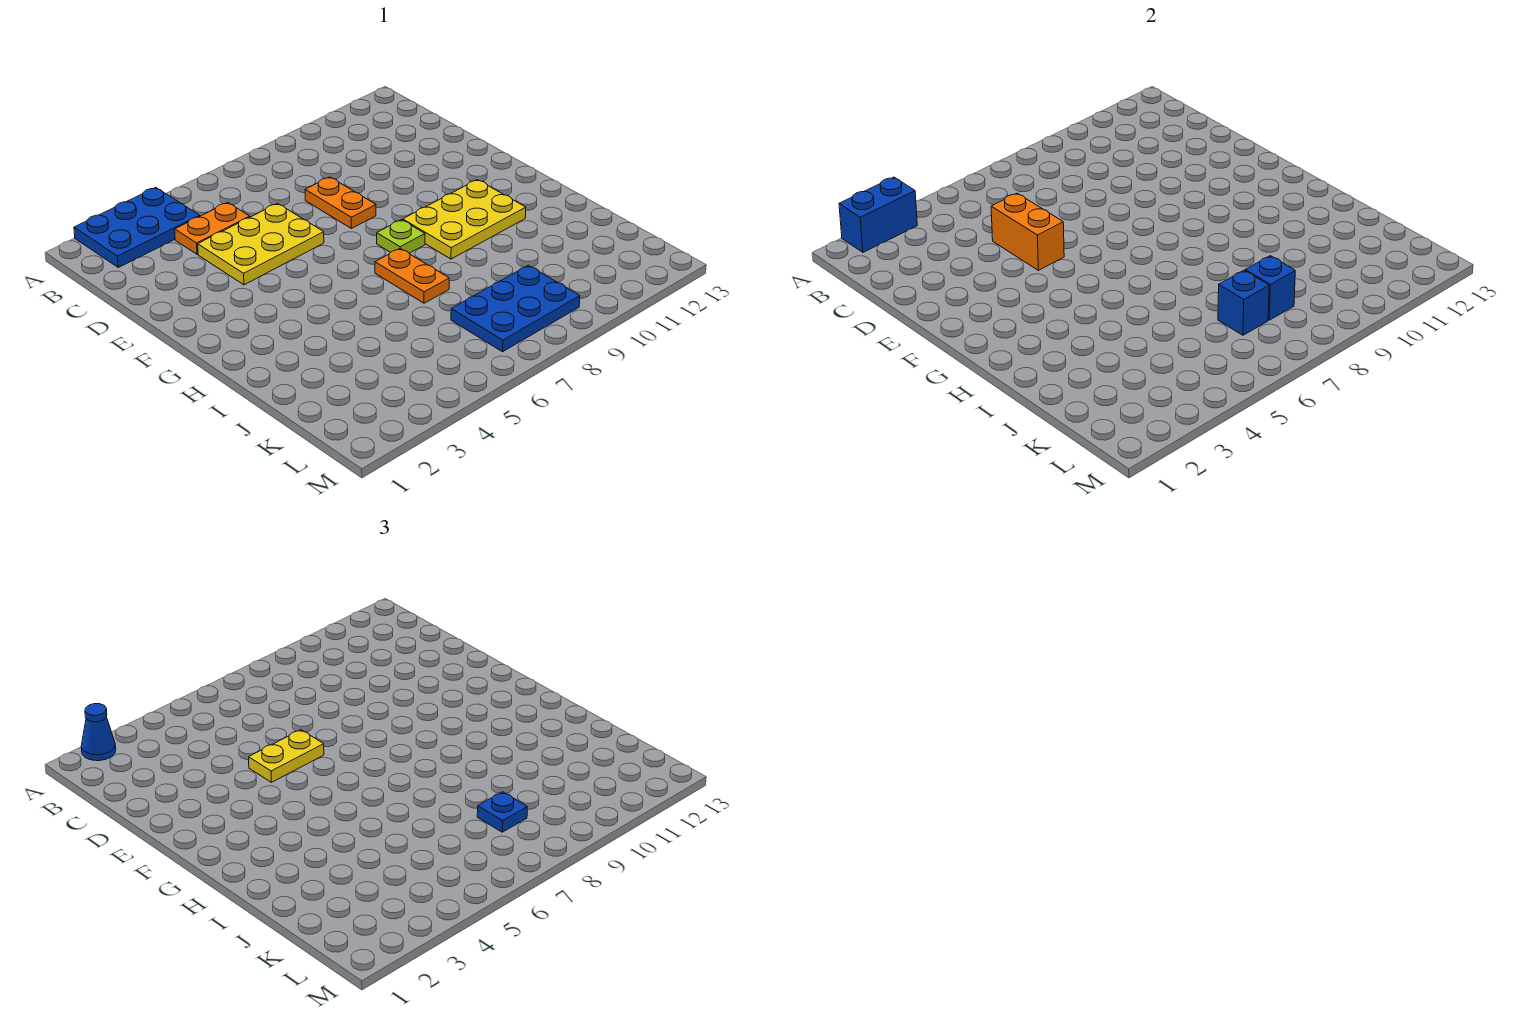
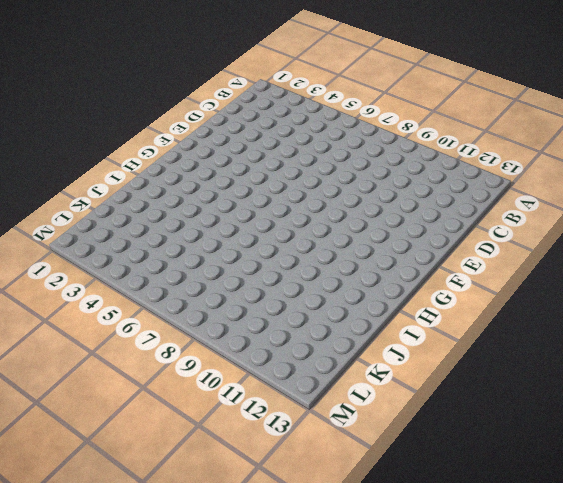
none -> blue 2x3 plate [74,188,200,267]
none -> orange 1x2 plate [175,203,250,254]
none -> yellow 2x3 plate [198,203,324,285]

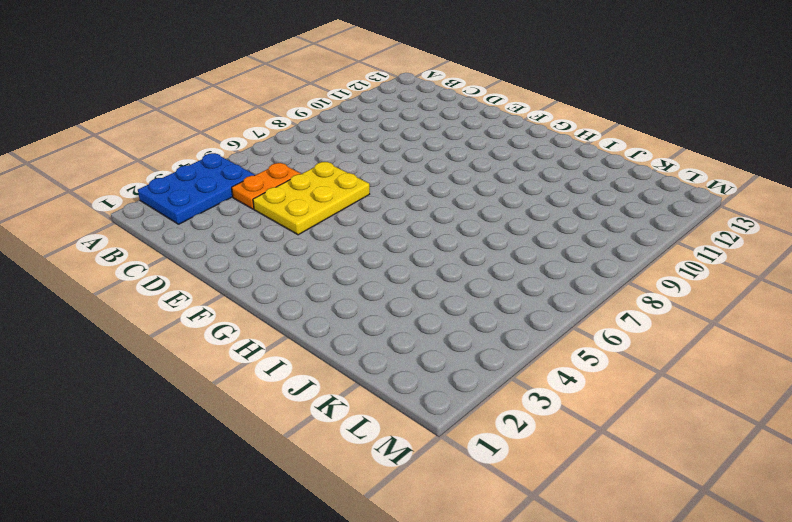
none -> orange 1x2 plate [305,177,376,228]
none -> lime 1x1 plate [377,220,425,253]
none -> yellow 2x3 plate [403,180,526,259]

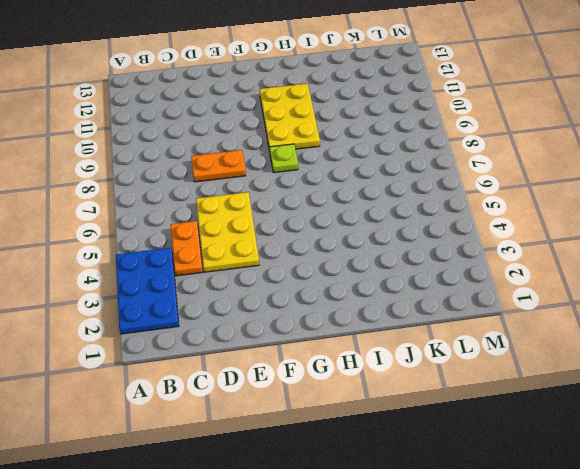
none -> orange 1x2 plate [375,248,449,303]
none -> blue 2x3 plate [451,265,580,352]
none -> blue 1x2 brick [839,177,917,252]

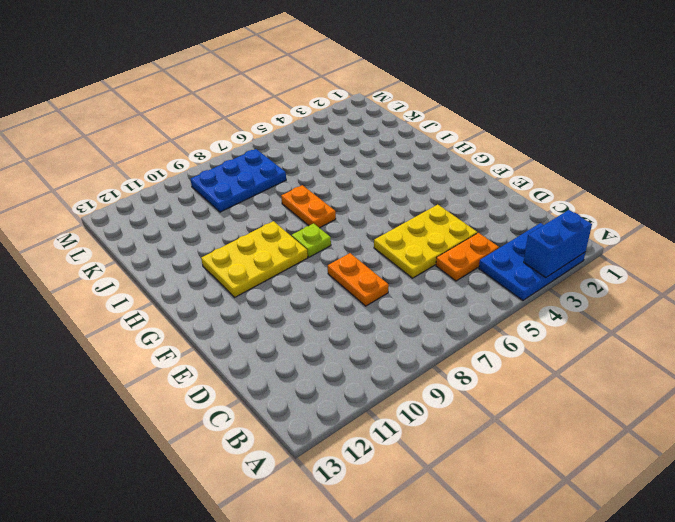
none -> orange 1x2 brick [991,193,1064,270]
none -> blue 1x1 brick [1218,270,1269,335]
none -> blue 1x1 brick [1245,256,1295,320]

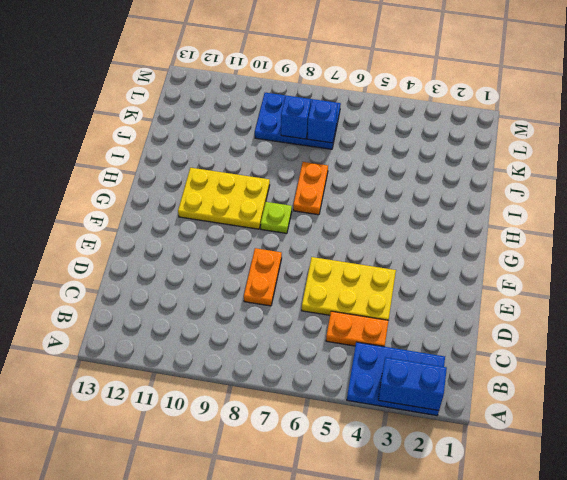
none -> orange 1x2 brick [991,193,1064,270]
none -> blue 1x1 cone [81,704,116,761]
none -> yellow 1x2 plate [249,730,324,782]

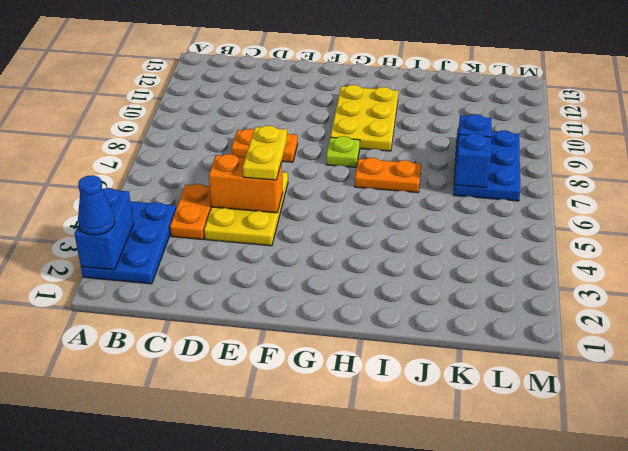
none -> blue 1x1 plate [477,792,527,832]

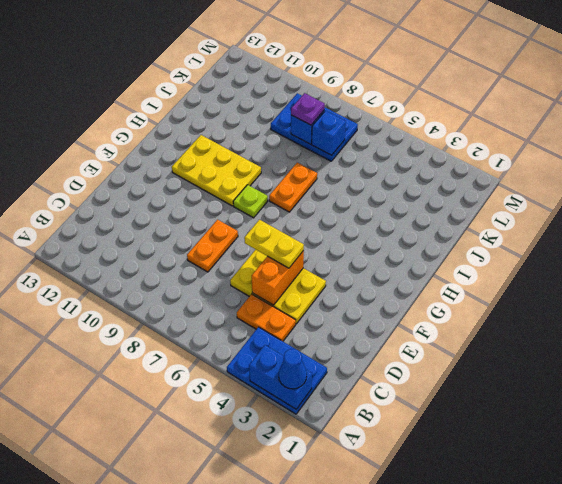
purple 1x1 plate [291,93,325,125] -> blue 1x1 plate [477,792,527,832]

